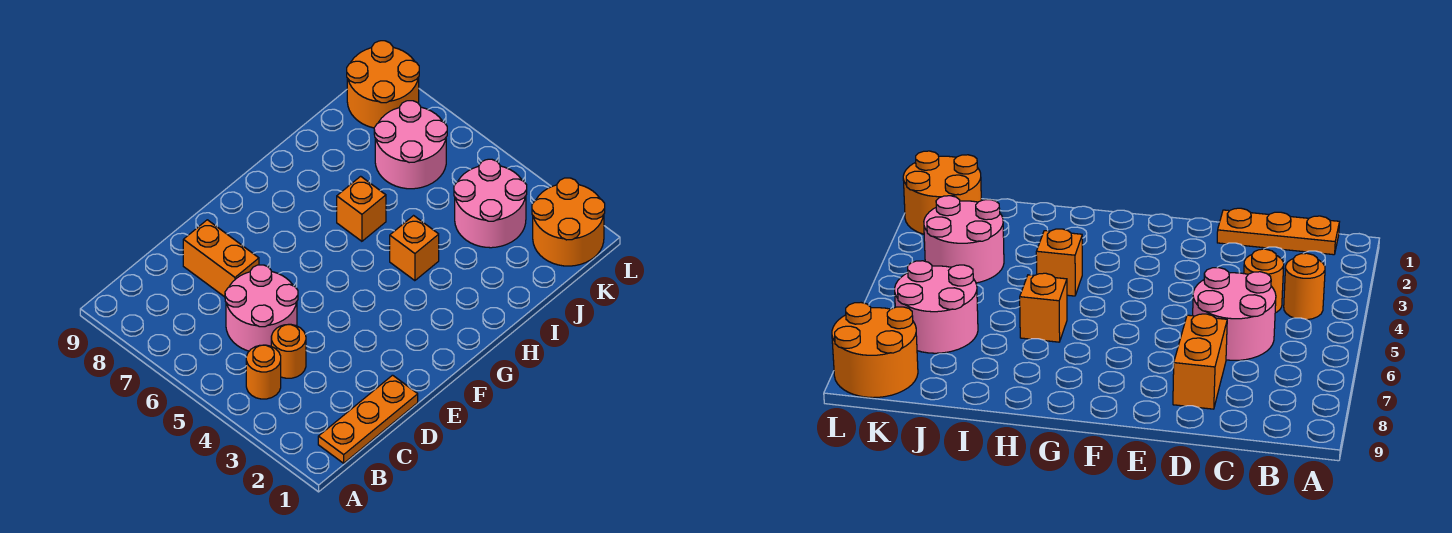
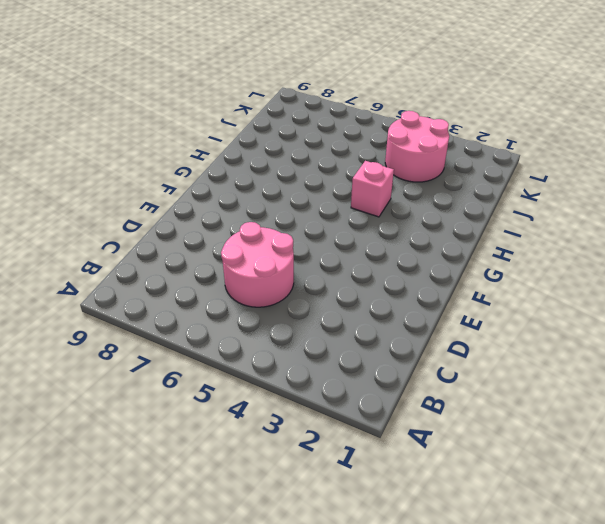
pink 1x1 brick [351,161,394,217] -> orange 1x1 brick [390,216,439,281]
none -> orange 1x3 plate [318,375,418,463]
none -> orange 1x1 round brick [246,345,281,399]

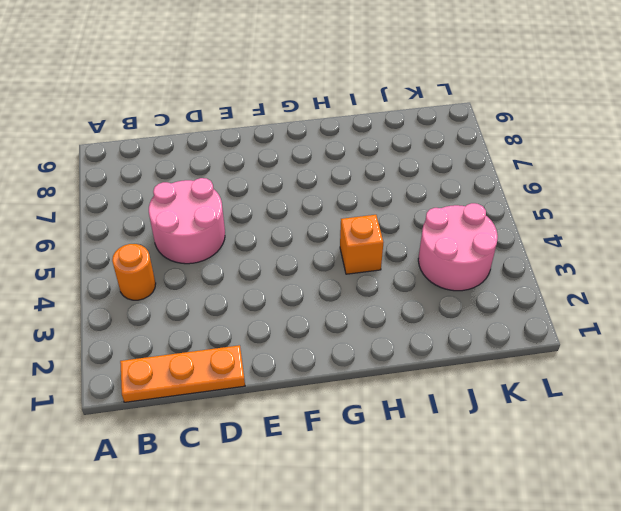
none -> orange 1x1 round brick [271,324,306,378]
none -> orange 1x2 brick [183,220,259,297]

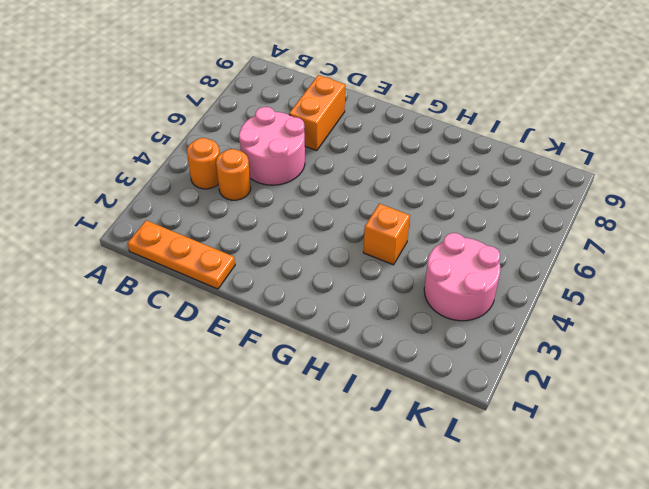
none -> orange 1x1 brick [337,176,386,241]
none -> pink 2x2 round brick [374,101,447,189]

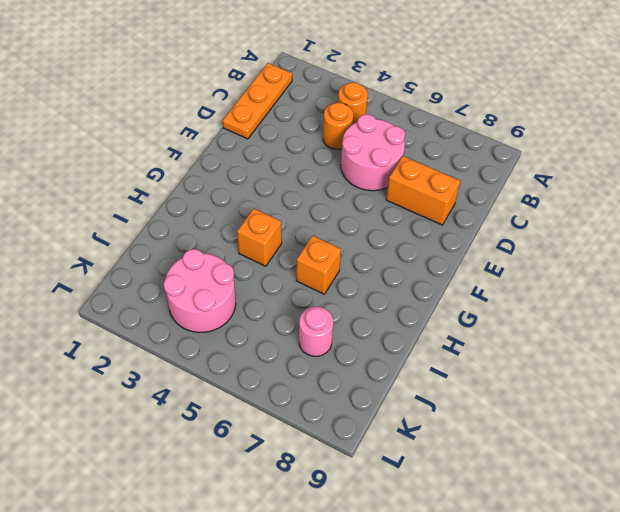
pink 1x1 round brick [299,307,333,356] -> pink 2x2 round brick [374,101,447,189]
none -> orange 2x2 round brick [532,178,605,266]
none -> orange 2x2 round brick [347,41,419,128]

